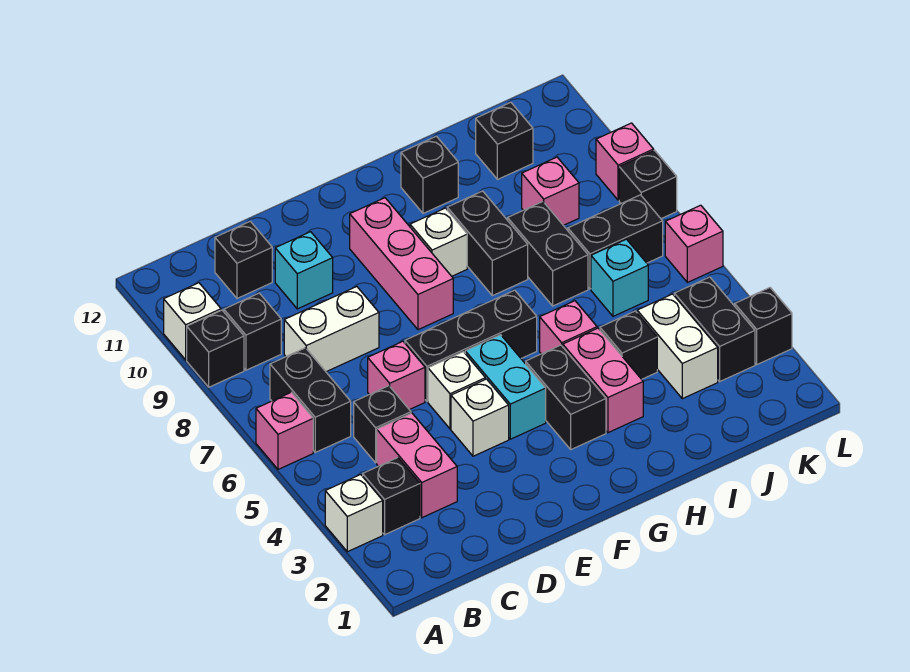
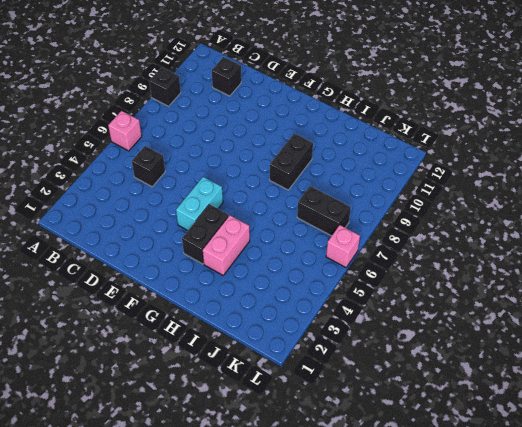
none -> white 1x1 brick [325,475,383,552]
none -> white 1x1 brick [164,283,221,360]
none -> black 1x1 brick [363,458,420,535]
none -> black 1x2 brick [270,348,351,452]

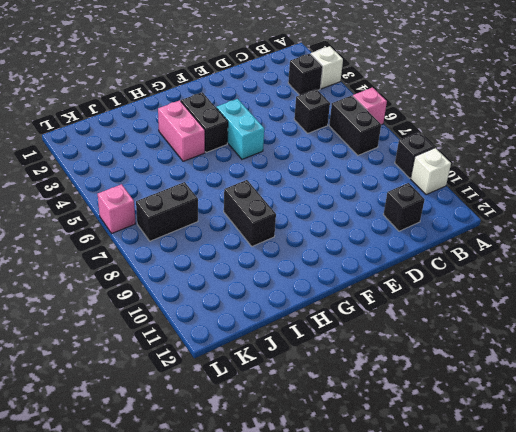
none -> black 1x1 brick [224,293,281,370]
none -> pink 1x2 brick [377,413,457,518]
none -> white 1x2 brick [284,287,379,372]
none -> pink 1x1 brick [368,341,425,410]

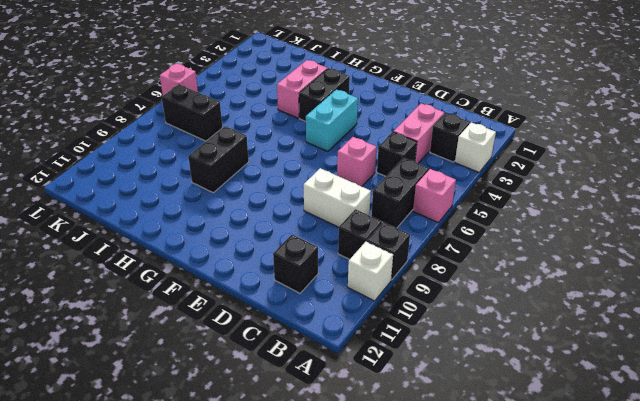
none -> cyan 1x1 brick [275,232,333,309]
none -> white 1x1 brick [451,379,509,456]
none -> white 1x1 brick [428,352,485,429]
none -> black 1x3 brick [405,290,537,401]

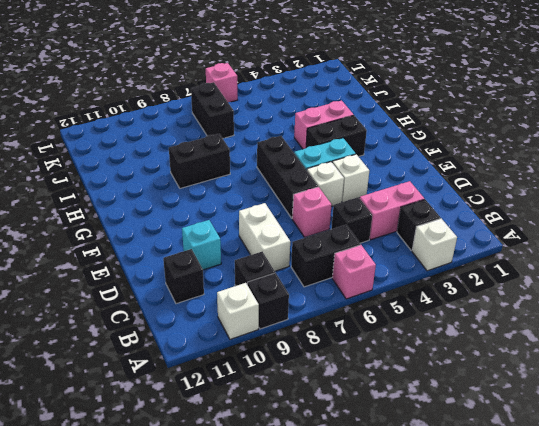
none -> pink 1x3 brick [350,198,453,330]
none -> white 1x1 brick [410,208,467,276]
none -> pink 1x1 brick [540,301,597,354]
none -> black 1x1 brick [401,136,458,213]

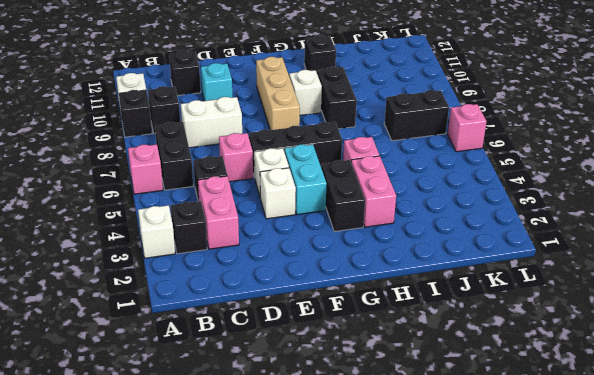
tan 1x3 brick [256,57,300,130] -> pink 1x3 brick [350,198,453,330]
none -> black 1x1 brick [600,311,657,379]
none -> black 1x2 brick [508,202,588,306]
none -> white 1x2 brick [637,294,718,399]
none -> cyan 1x1 brick [591,239,648,316]

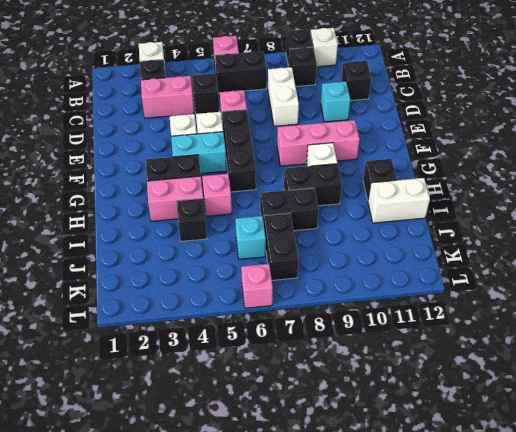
white 1x2 brick [368,178,430,223] -> white 1x2 brick moved to [637,294,718,399]
none -> pink 1x1 brick [522,157,579,225]
none -> black 1x1 brick [476,102,533,180]
none -> black 1x2 brick [674,277,755,382]
none -> black 1x1 brick [735,288,792,364]

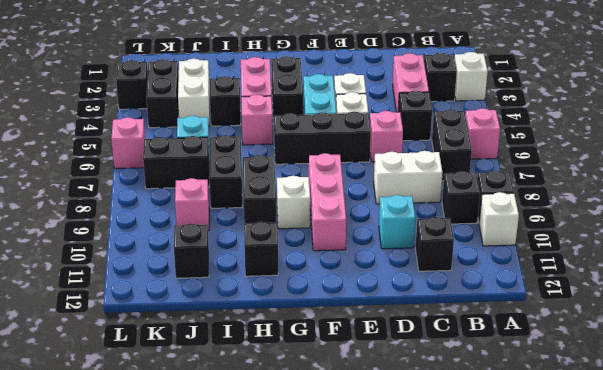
none -> black 1x1 brick [619,151,677,219]
none -> pink 1x1 brick [596,123,654,200]

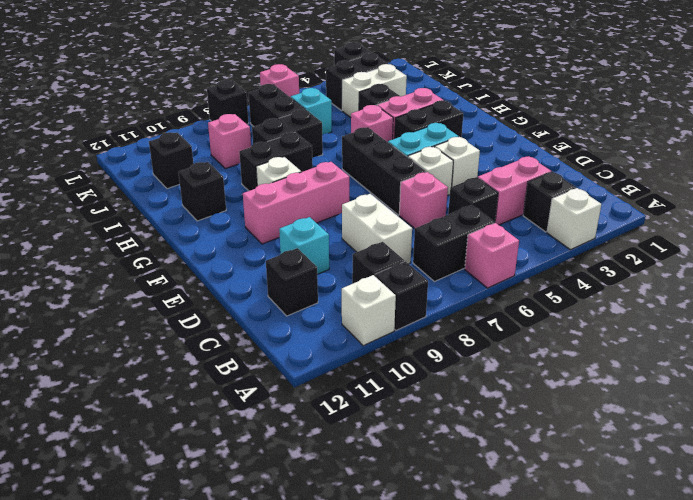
none -> pink 1x1 brick [596,123,654,200]

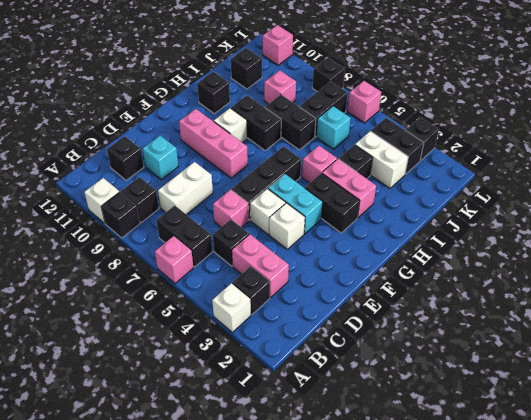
pink 1x1 brick [263,25,293,65] -> pink 1x1 brick moved to [596,123,654,200]

